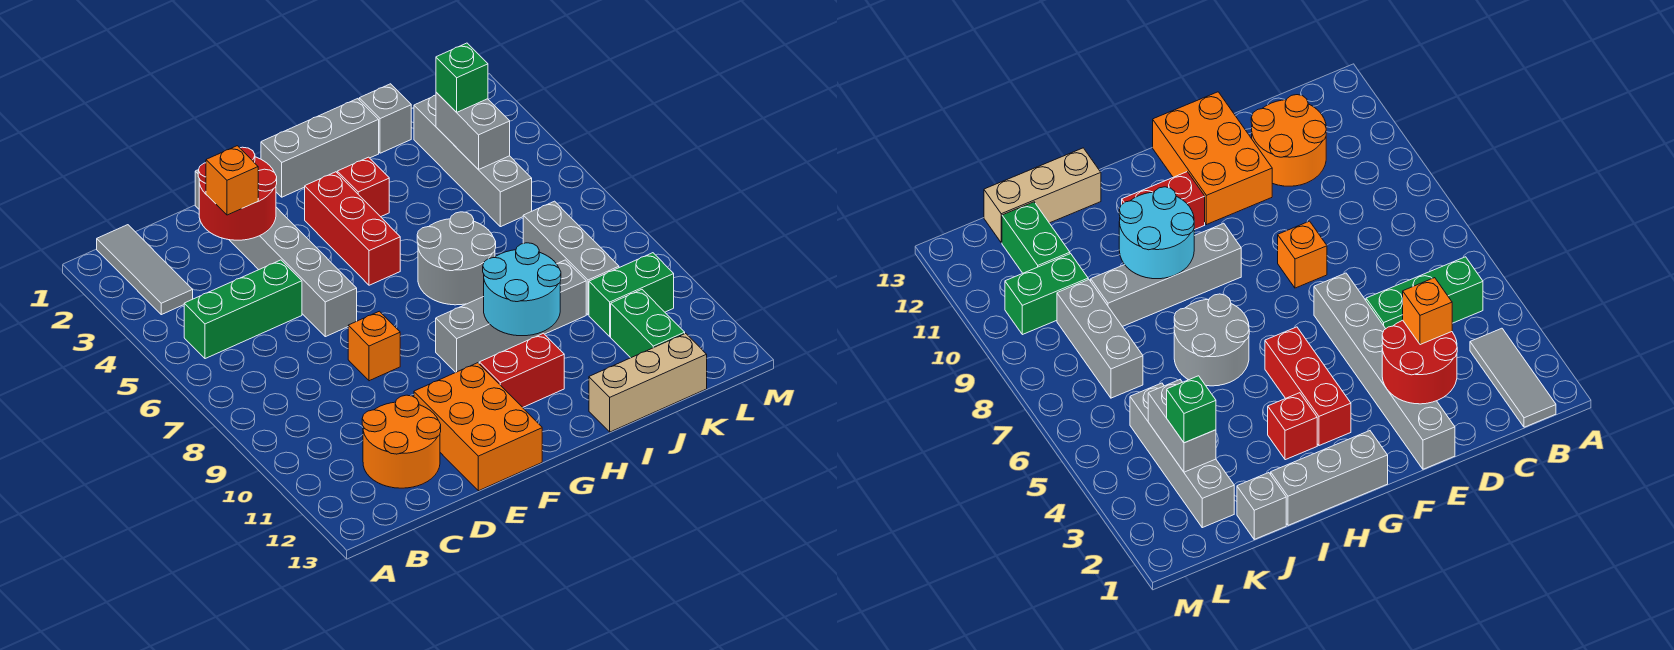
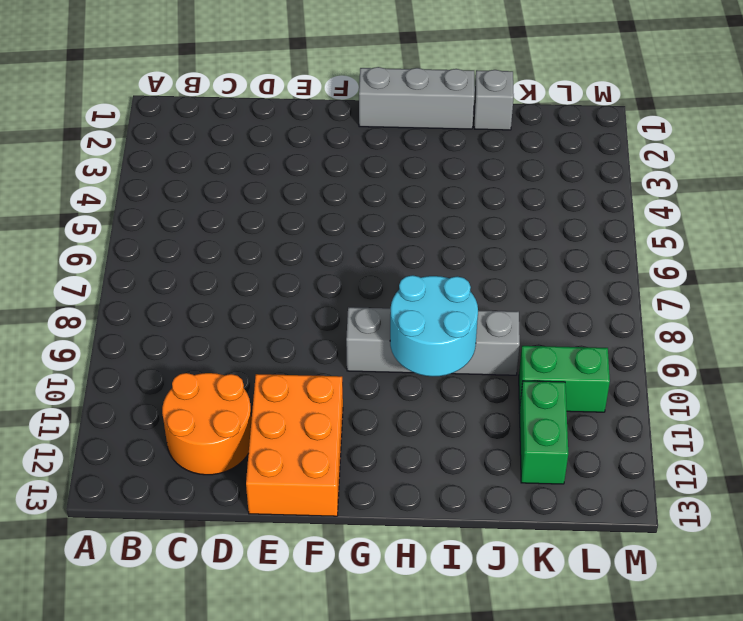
none -> grey 1x3 tile [97,225,193,315]
none -> green 1x3 brick [184,260,302,359]
none -> grey 1x6 brick [195,170,357,337]

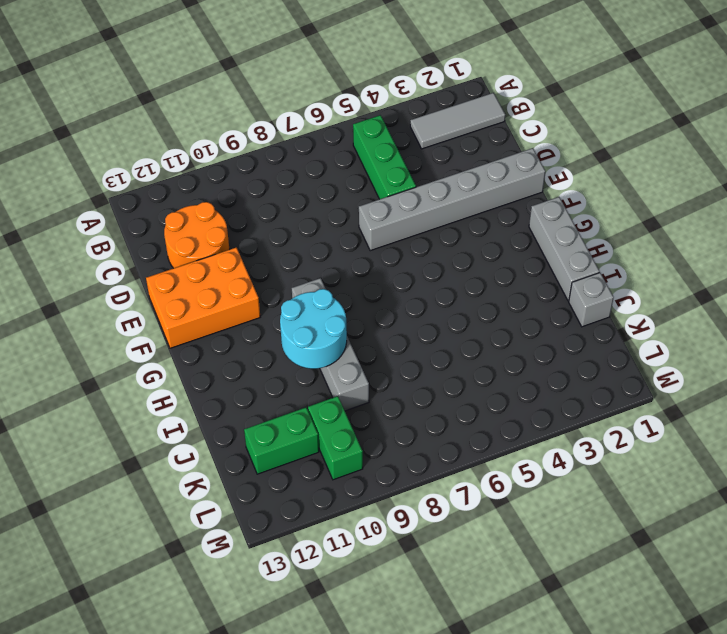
none -> orange 1x1 brick [348,311,400,381]
none -> red 1x3 brick [305,172,400,285]
none -> red 1x2 brick [479,333,564,407]

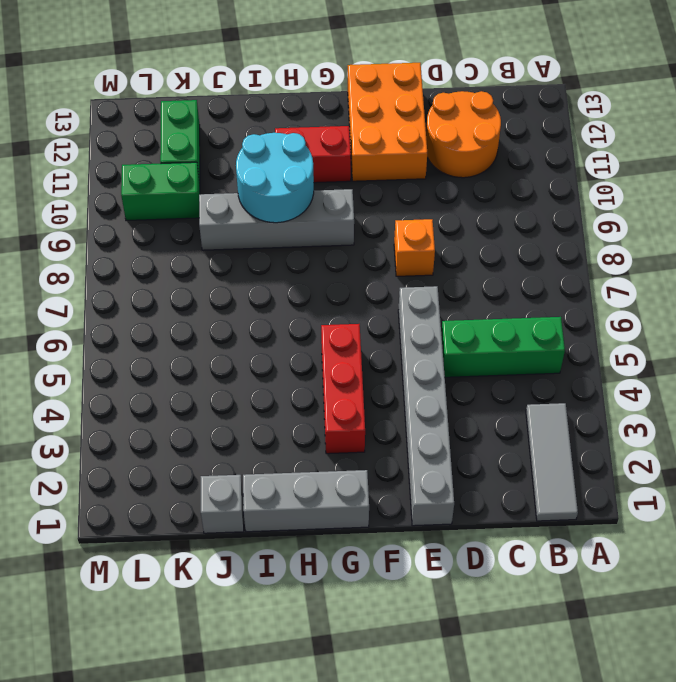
none -> red 1x1 brick [337,157,389,217]
none -> grey 2x2 round brick [417,212,496,305]
none -> tan 1x3 brick [589,333,707,432]

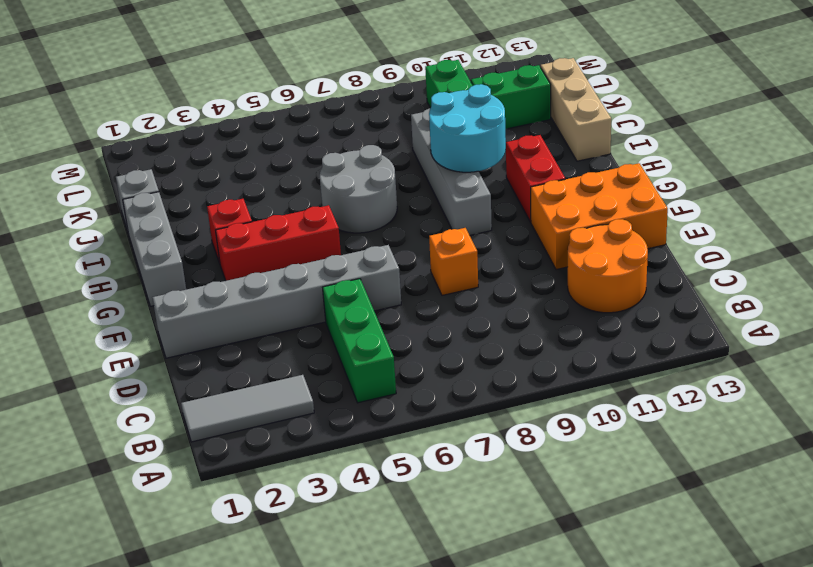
none -> grey 1x4 brick [414,95,532,227]
none -> grey 1x3 brick [523,201,619,315]
none -> red 2x2 round brick [198,147,277,240]

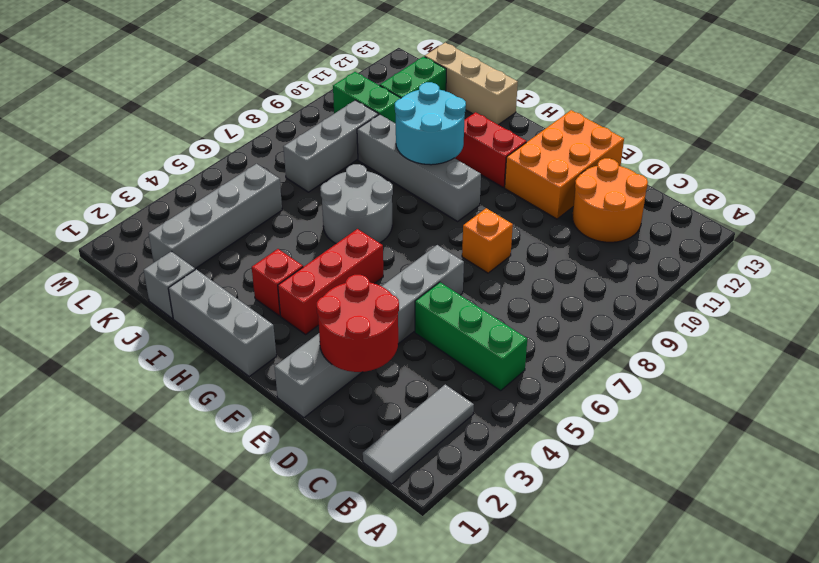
none -> grey 1x2 brick [436,92,510,170]
none -> orange 1x1 brick [206,146,258,215]
none -> green 1x1 brick [436,43,488,112]

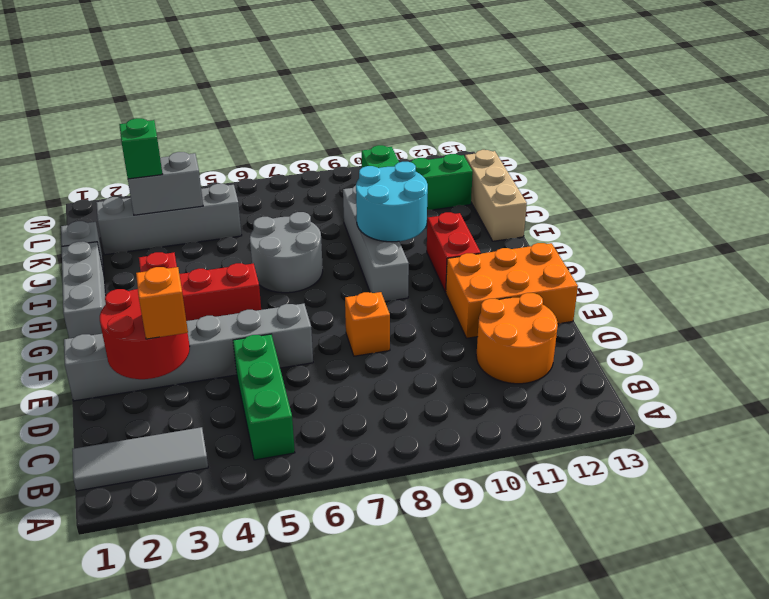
none -> grey 1x3 brick [523,201,619,315]

